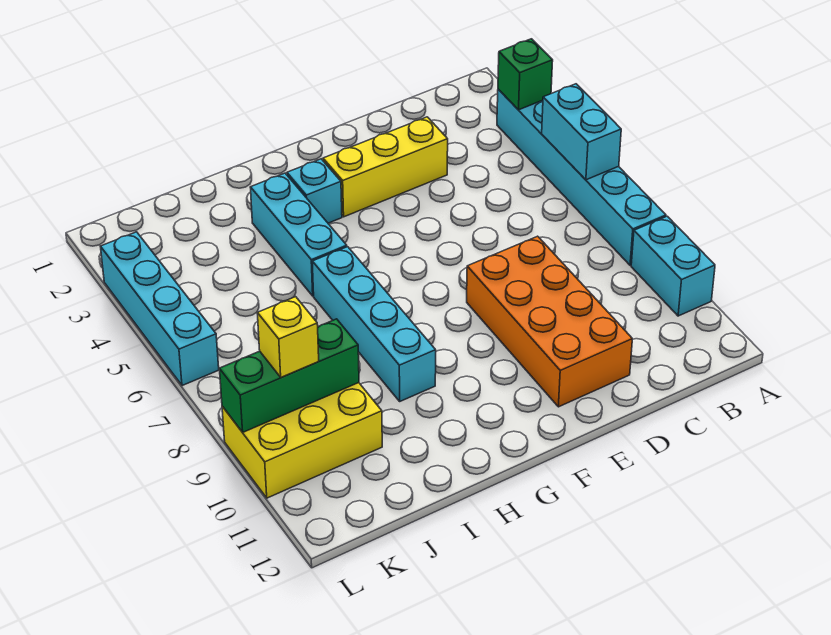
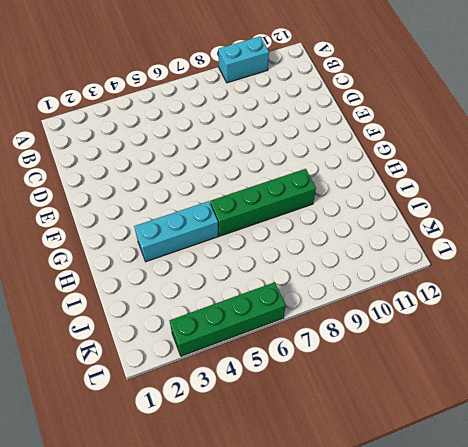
green 1x4 brick [210,169,316,236] -> cyan 1x4 brick [312,247,436,401]
green 1x4 brick [169,282,286,356] -> cyan 1x4 brick [100,232,219,386]
none -> cyan 1x6 brick [497,89,666,265]
none -> yellow 1x3 brick [323,117,448,217]
none -> orange 2x4 brick [467,236,632,407]

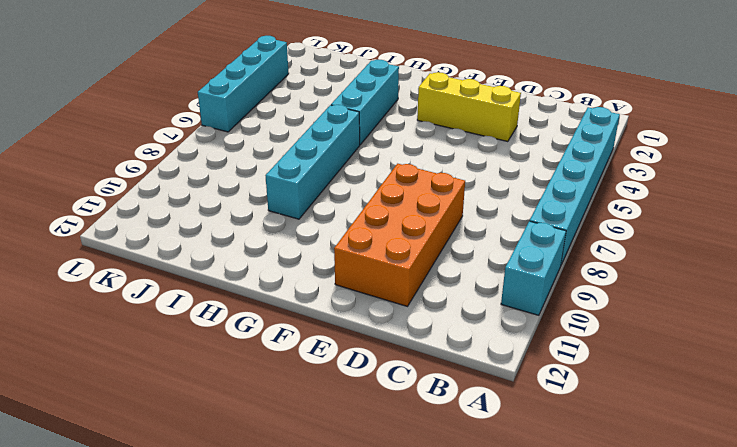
none -> cyan 1x1 brick [287,159,342,223]
none -> yellow 2x3 brick [222,383,382,498]
none -> green 1x1 brick [498,39,553,110]

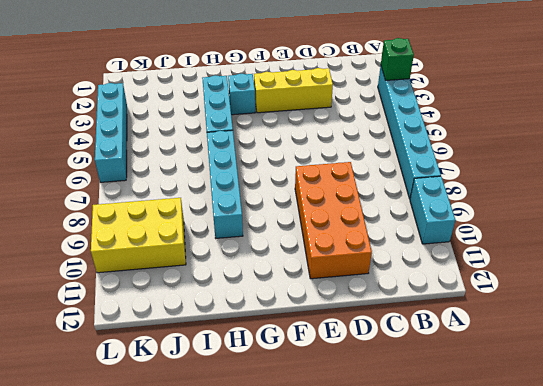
none -> cyan 1x2 brick [542,84,621,180]
none -> green 1x3 brick [219,319,359,432]
none -> yellow 1x1 brick [257,297,319,377]

